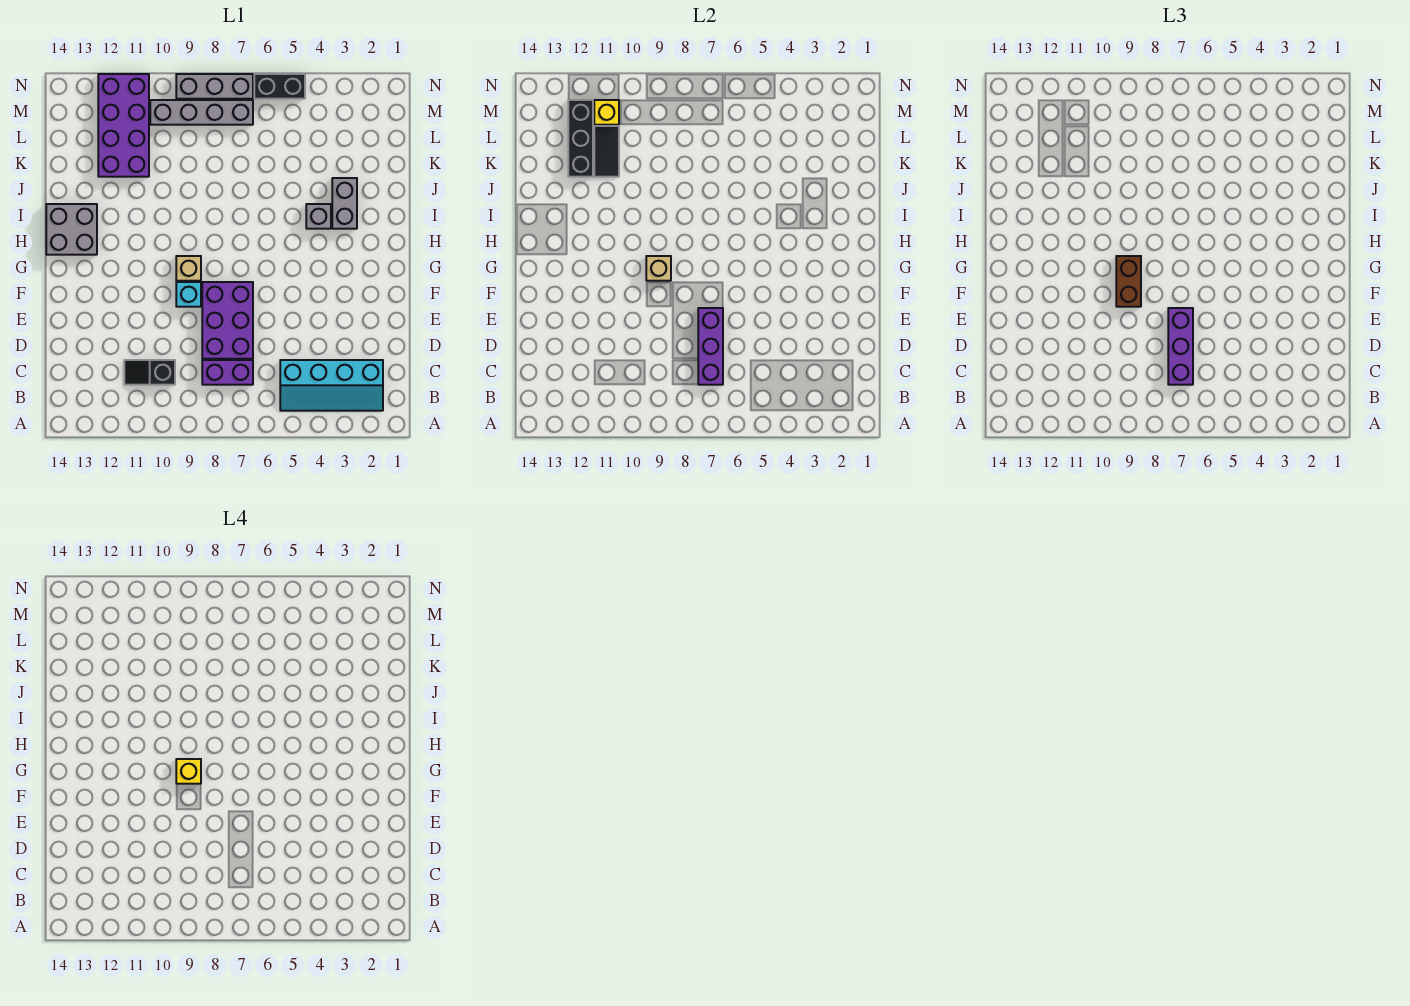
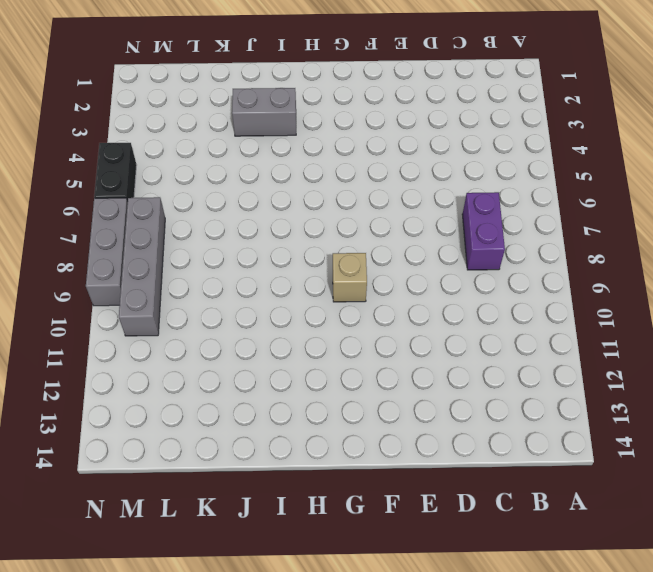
none -> cyan 2x4 slope [280,360,383,411]
none -> black 1x2 slope [124,360,175,385]
none -> purple 2x3 brick [202,282,253,359]

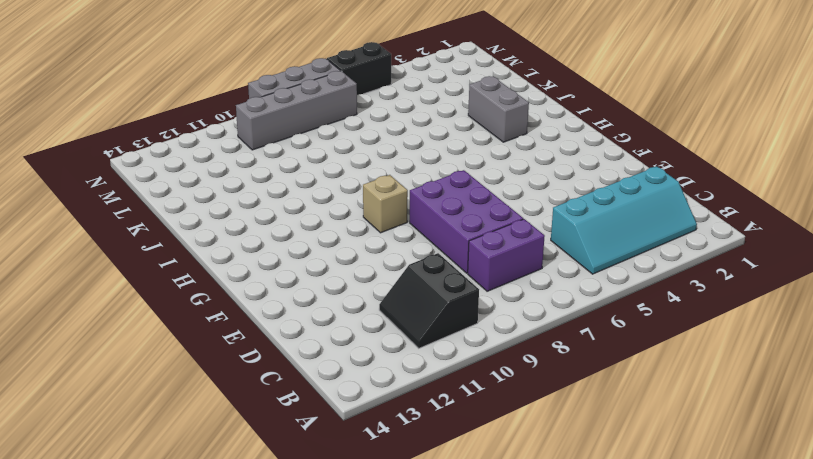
black 2x2 slope [379,253,479,348] -> black 1x2 slope [124,360,175,385]
none -> cyan 1x1 brick [176,282,201,307]
none -> grey 2x2 brick [46,204,97,255]
none -> grey 1x1 brick [306,204,331,229]

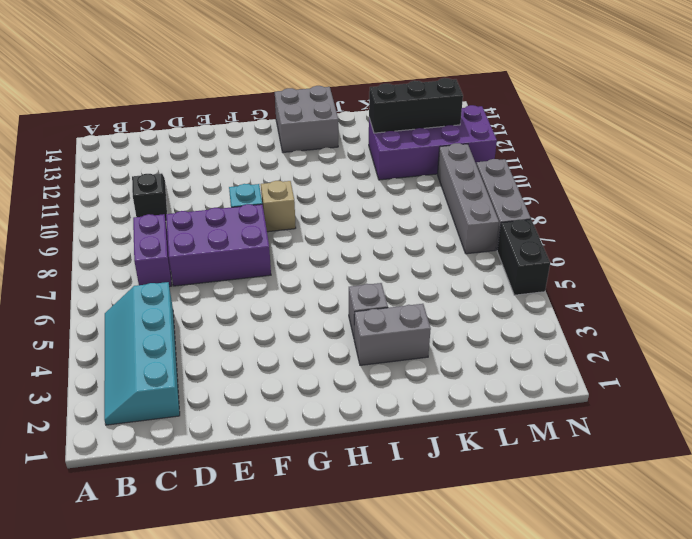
none -> purple 1x3 brick [698,308,723,385]
none -> tan 1x1 brick [646,256,671,281]
none -> black 1x2 tile [594,126,619,177]

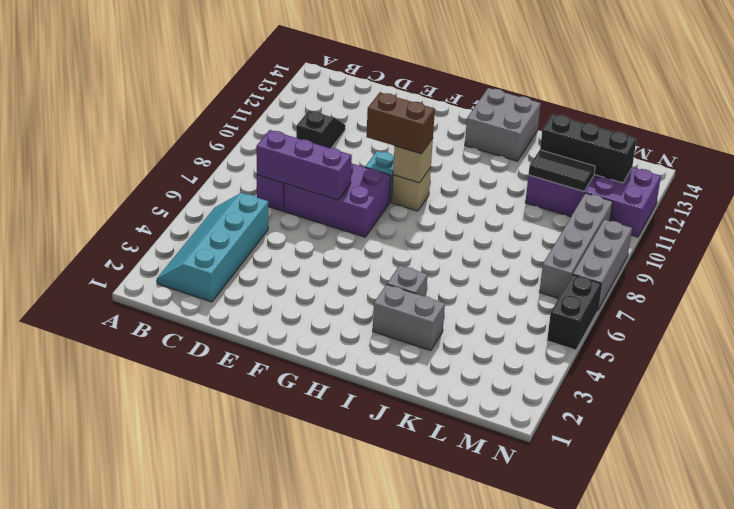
none -> yellow 1x1 brick [594,100,619,125]
none -> purple 1x3 brick [1168,308,1193,385]
none -> yellow 1x1 brick [176,759,201,784]

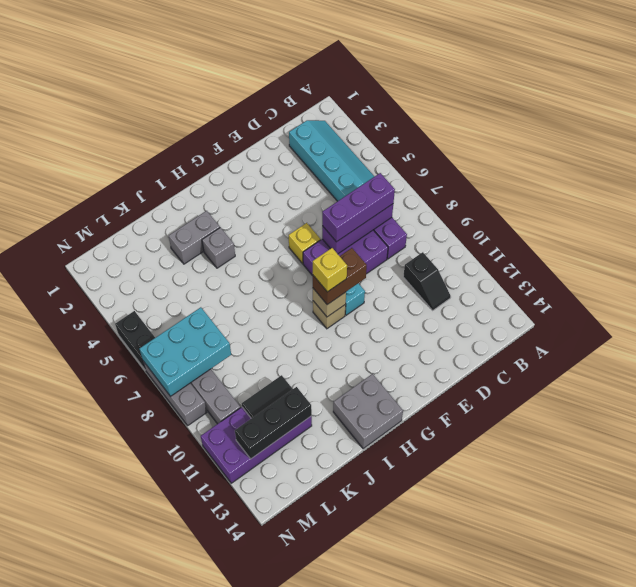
yellow 1x1 brick [289,223,321,264] -> yellow 1x1 brick moved to [594,100,619,125]
cyan 2x3 brick [139,307,231,396] -> none

